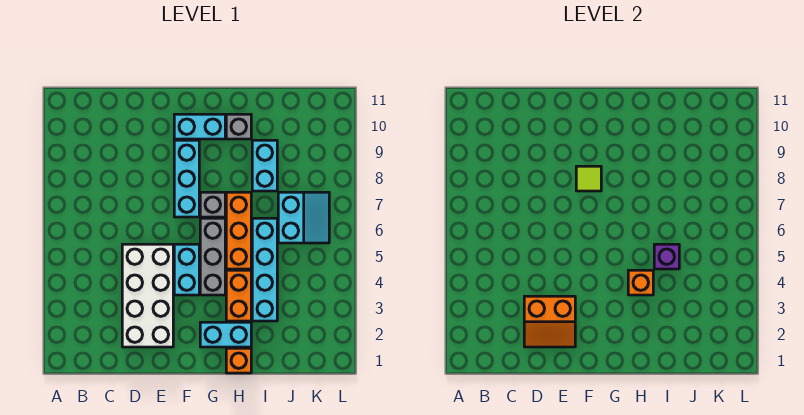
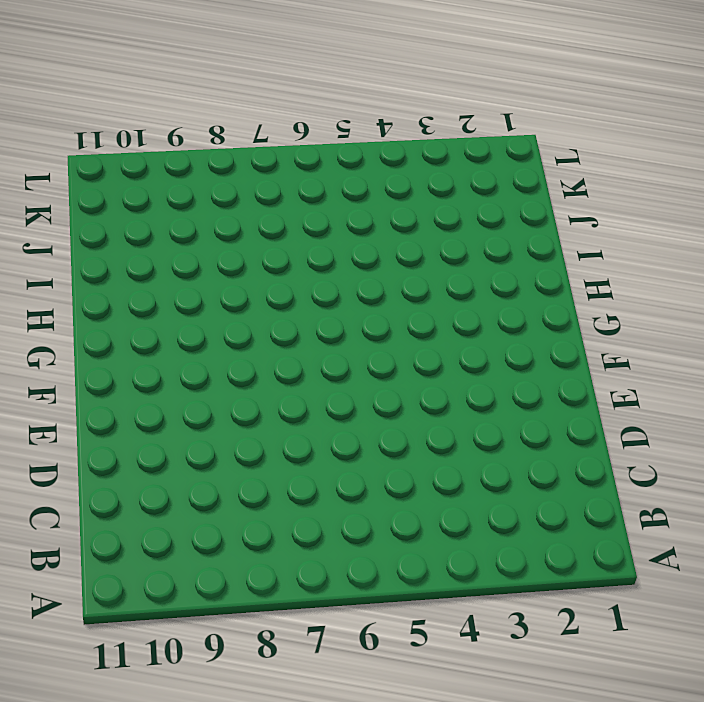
none -> white 2x4 brick [122,244,173,347]
none -> cyan 1x2 brick [174,244,199,295]
none -> cyan 1x3 brick [174,140,199,217]

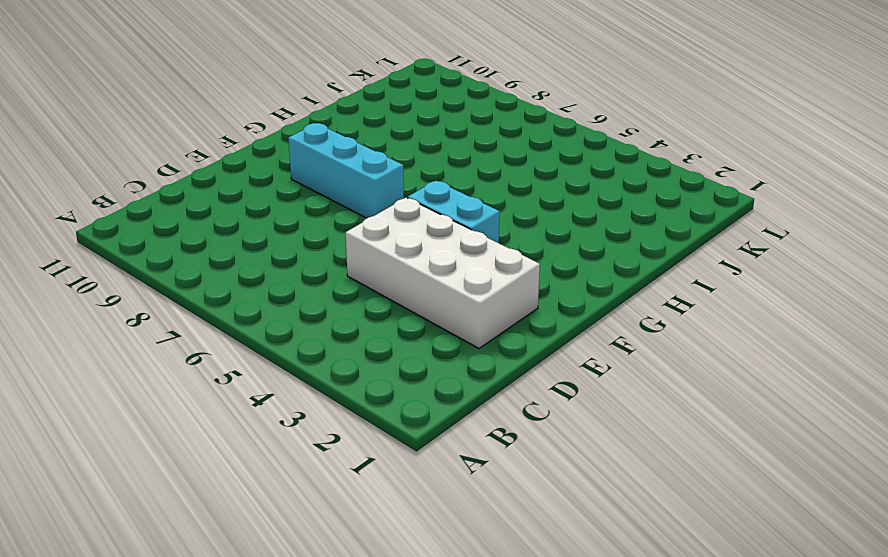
none -> cyan 1x2 brick [174,114,225,139]
none -> cyan 1x2 brick [200,322,251,347]
none -> grey 1x3 brick [200,218,225,295]

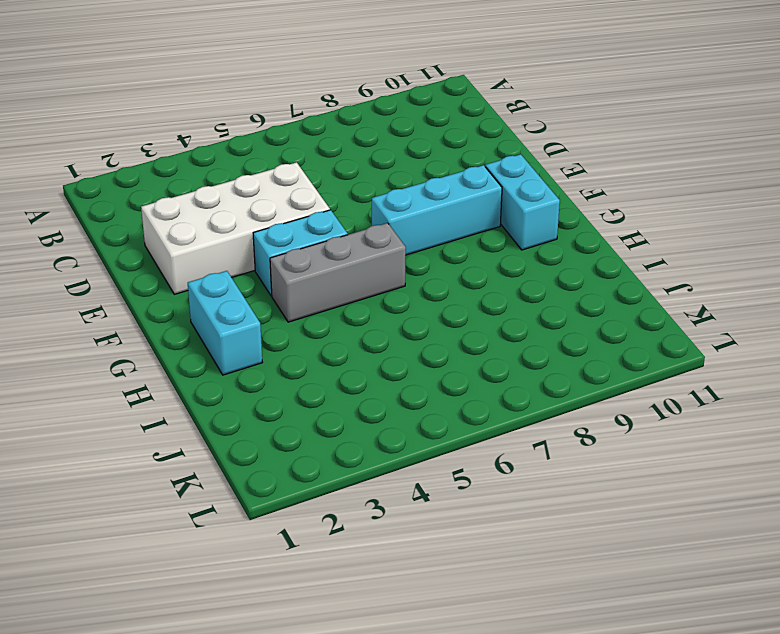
none -> grey 1x1 brick [200,192,225,217]
none -> orange 1x1 brick [226,348,251,373]
none -> orange 1x2 brick [226,270,251,321]

